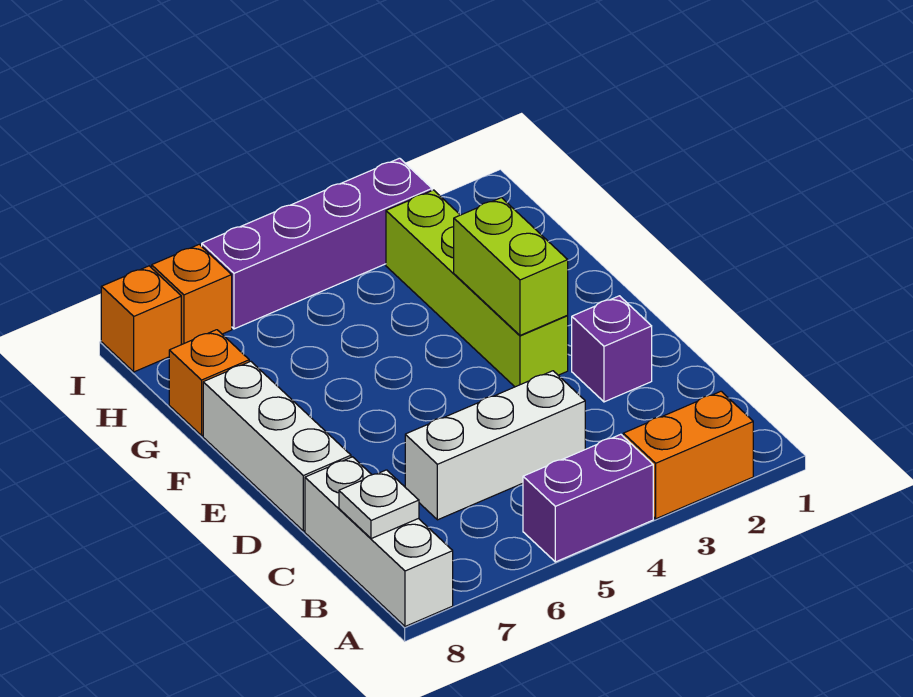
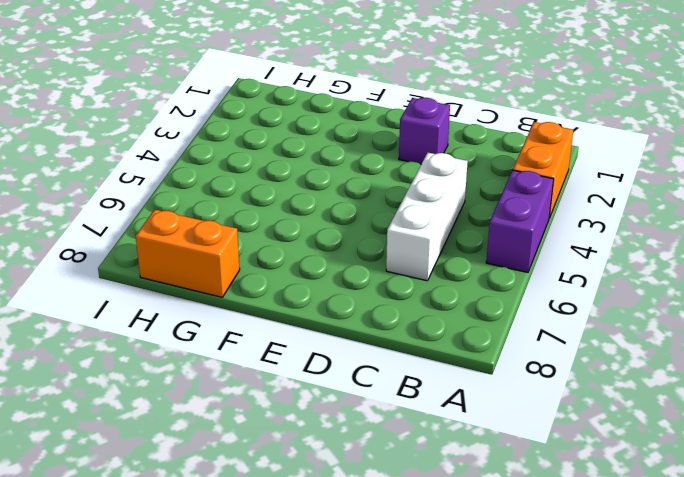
orange 1x2 brick [136,209,240,297] -> orange 1x1 brick [169,330,249,435]
none -> white 1x3 brick [305,457,453,626]
none -> white 1x3 brick [203,361,351,531]
none -> lime 1x4 brick [386,190,568,387]

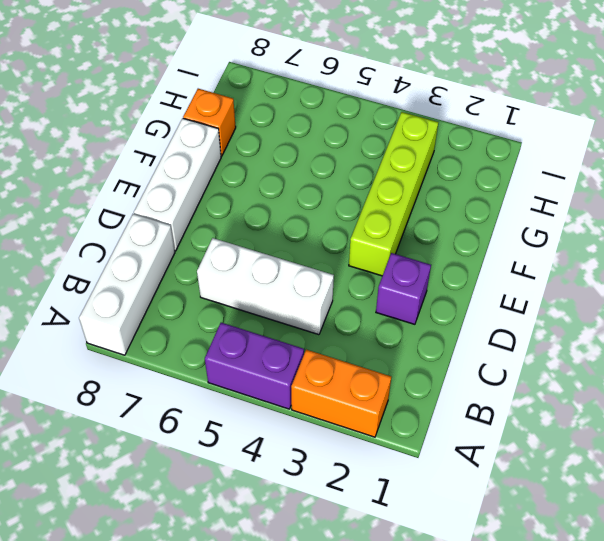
none -> purple 1x4 brick [202,158,432,329]
none -> orange 1x1 brick [152,244,232,345]
none -> orange 1x1 brick [101,266,181,372]

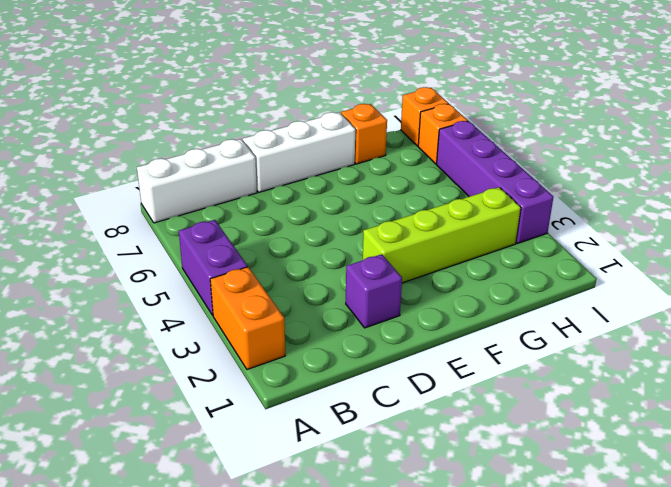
none -> white 1x3 brick [405,371,585,520]
none -> white 1x1 plate [339,470,419,539]
none -> lime 1x2 brick [454,198,568,335]

